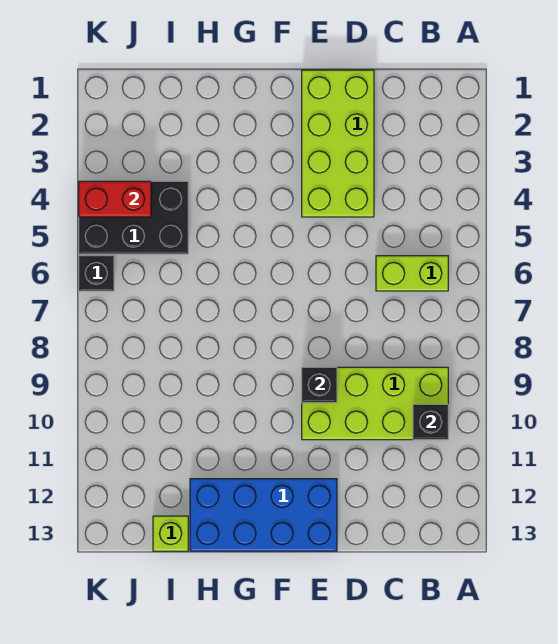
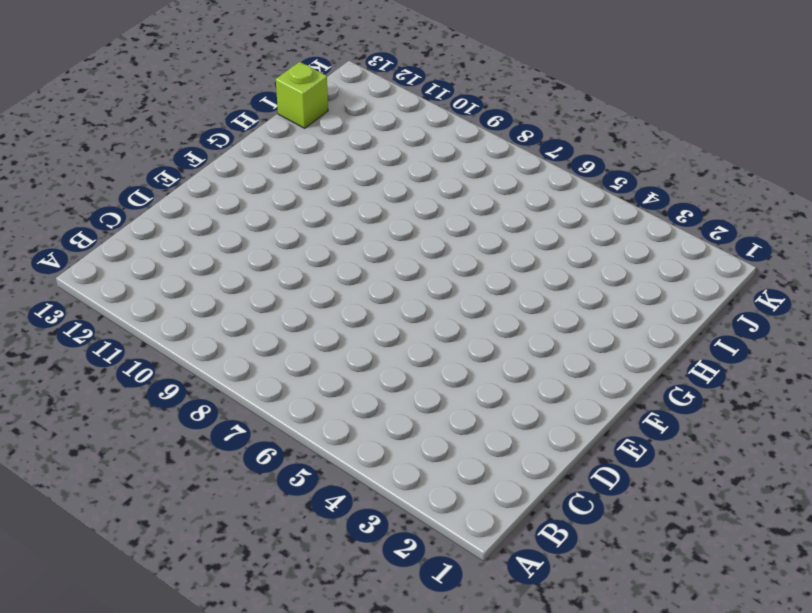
none -> lime 1x2 brick [376,256,448,291]
none -> lime 2x4 brick [302,367,448,440]

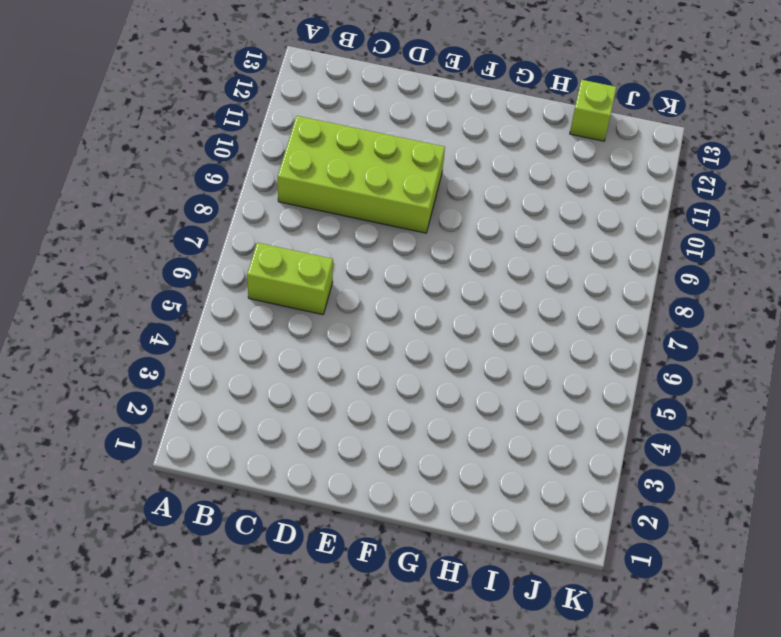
none -> lime 2x4 brick [302,70,374,217]
none -> blue 2x4 brick [190,479,337,551]

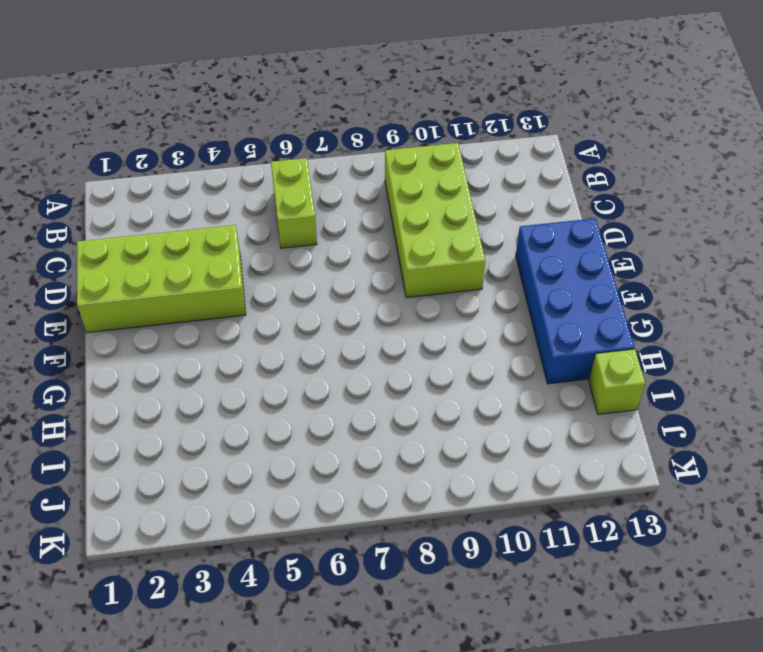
none -> black 2x3 brick [79,181,188,254]
none -> black 1x1 brick [79,256,114,291]

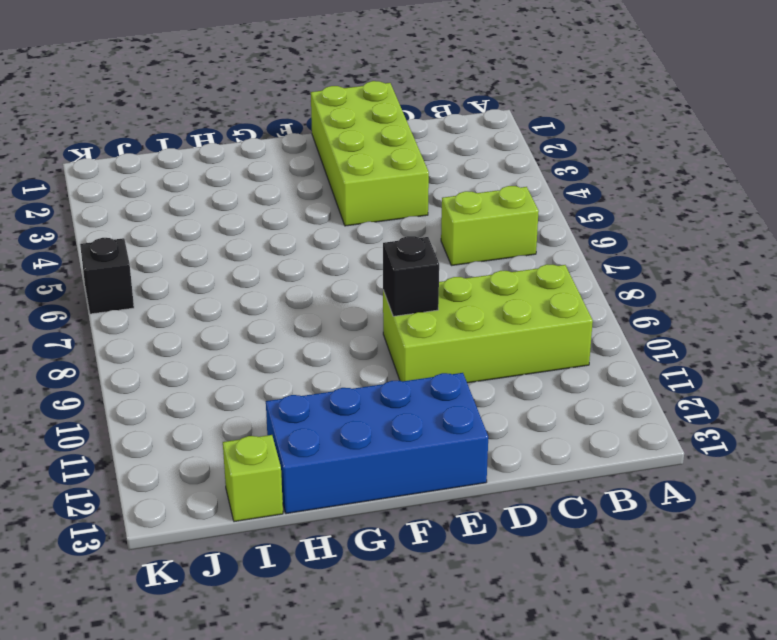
none -> black 2x3 brick [79,181,188,254]
none -> black 1x1 brick [413,404,448,440]

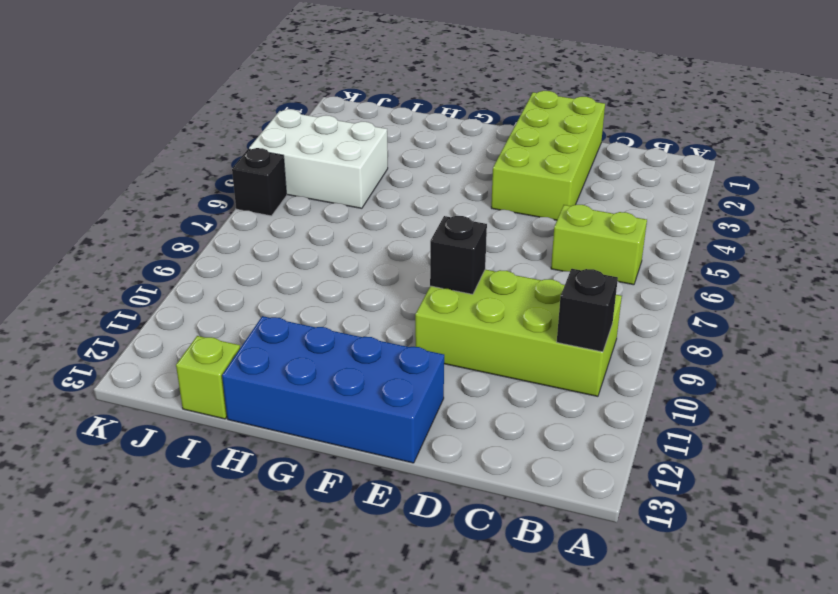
white 2x3 brick [249,109,388,208] -> black 2x3 brick [79,181,188,254]
none -> red 1x2 brick [79,181,151,217]

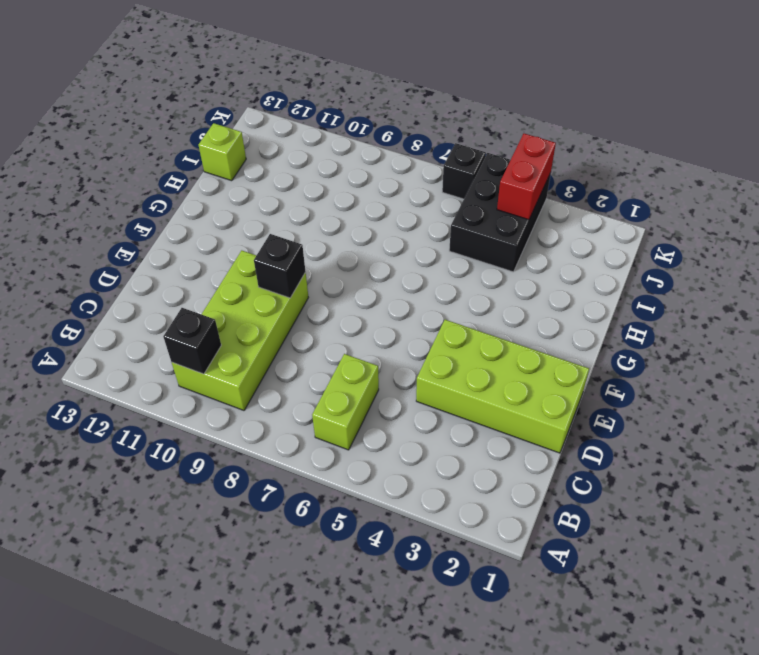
none -> blue 2x4 brick [190,479,337,551]

